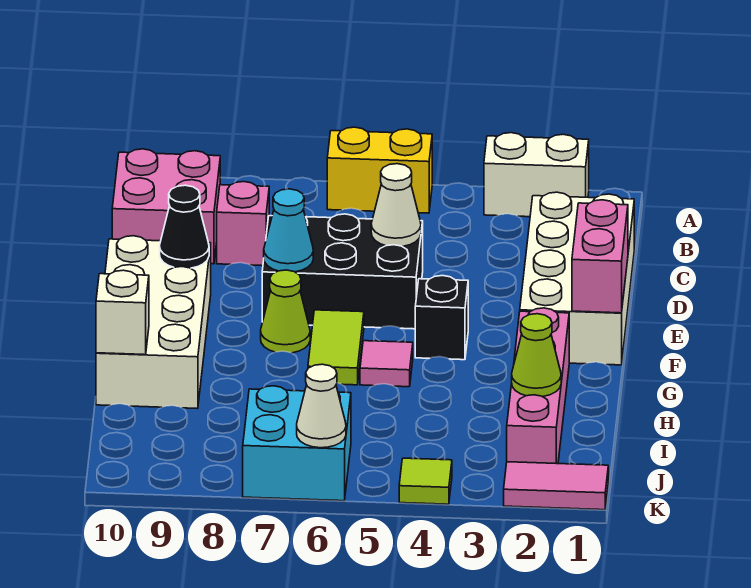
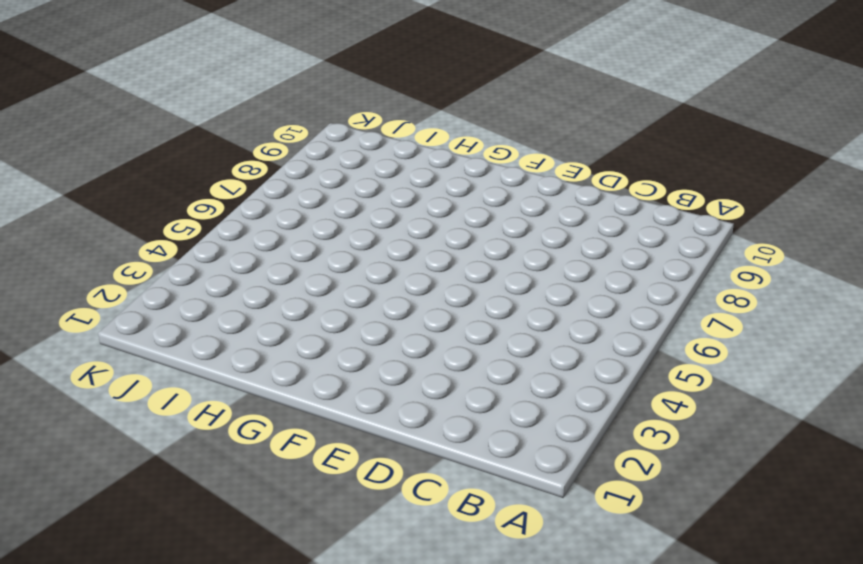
none -> white 1x2 brick [484,133,589,217]
none -> yellow 1x2 brick [327,127,432,213]
none -> pink 2x2 brick [112,149,220,264]

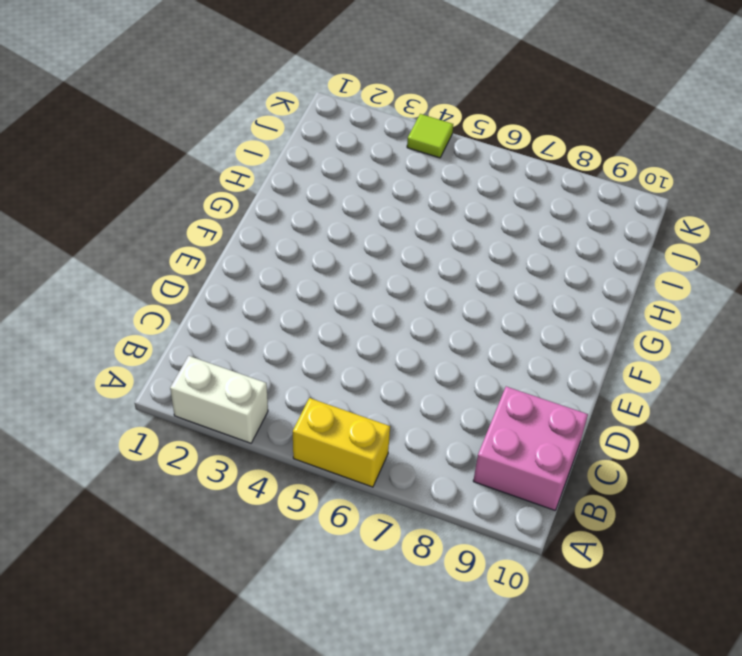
none -> white 2x4 brick [520,192,634,365]
none -> pink 1x1 brick [217,182,269,266]
none -> black 2x3 brick [262,214,423,329]

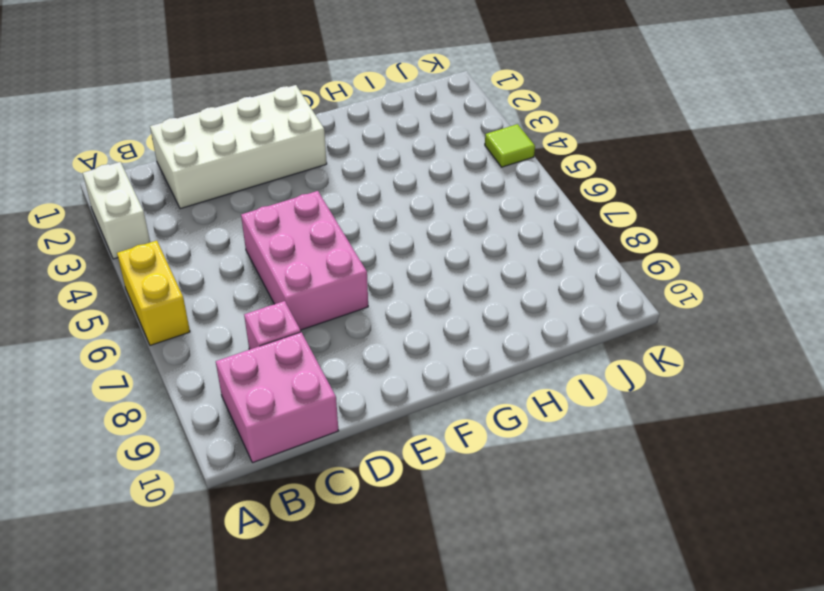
pink 2x3 brick [241,191,368,330] -> black 2x3 brick [262,214,423,329]
none -> white 2x4 brick [96,236,211,409]
none -> black 1x1 brick [415,276,468,360]
none -> lime 1x2 tile [308,310,364,385]

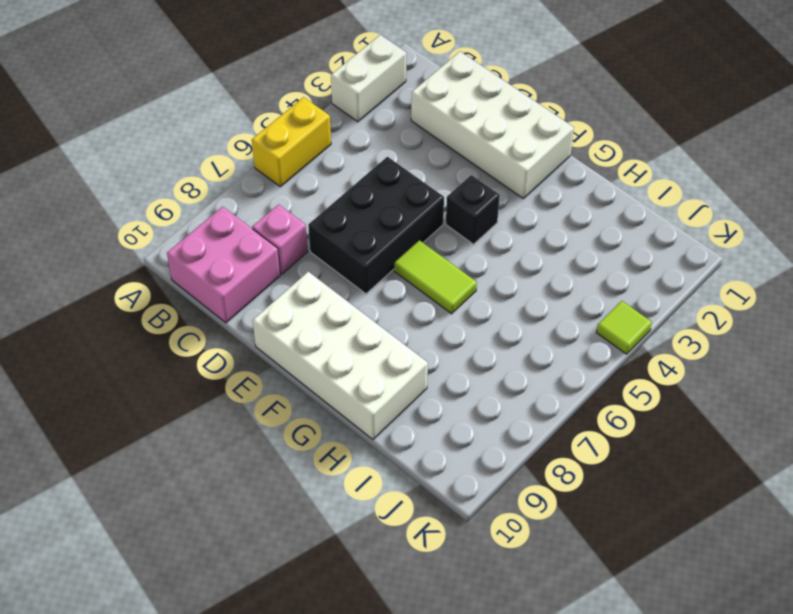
none -> lime 1x1 cone [261,270,310,353]
none -> pink 1x4 brick [507,308,569,464]
none -> pink 1x1 tile [360,341,413,387]

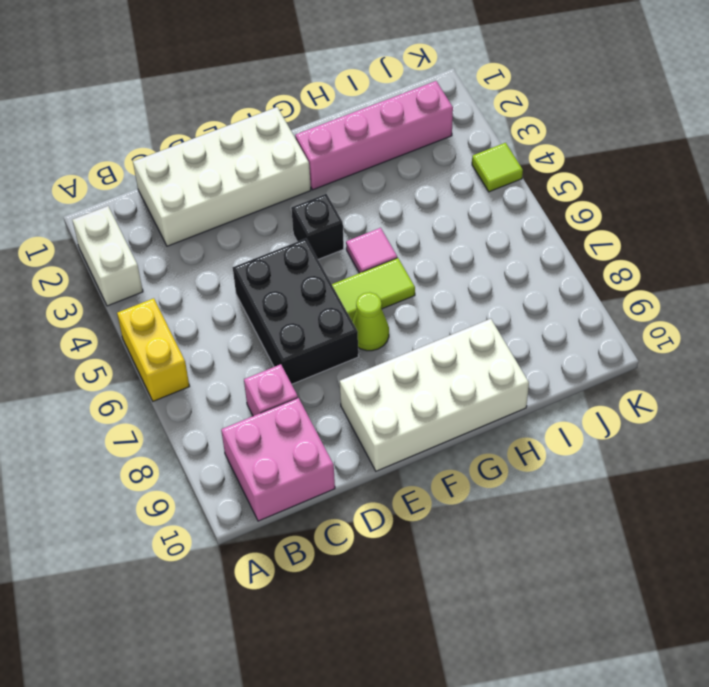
none -> cyan 2x2 brick [243,386,351,501]
none -> pink 1x2 tile [504,462,608,510]
none -> white 1x1 cone [371,164,421,247]

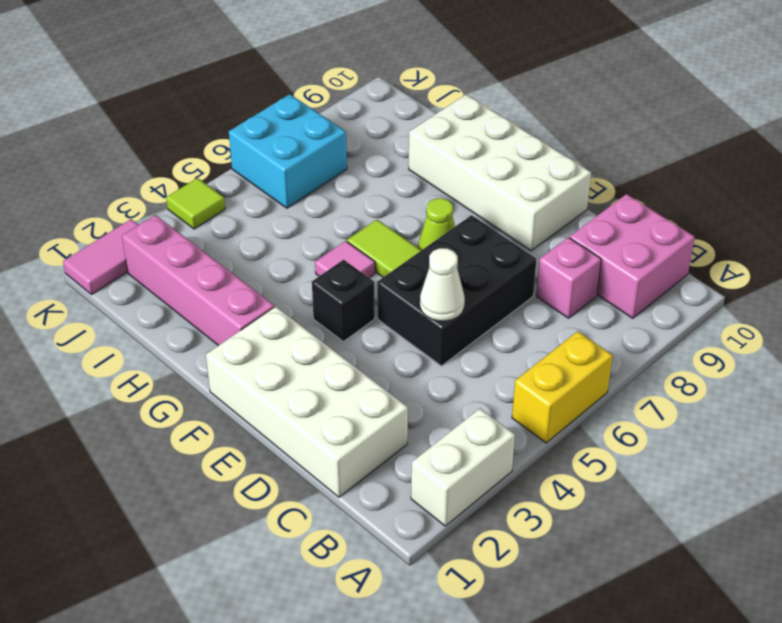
none -> pink 1x2 brick [572,200,628,313]
none -> cyan 1x1 cone [264,189,313,272]
none -> black 1x1 cone [160,185,209,268]

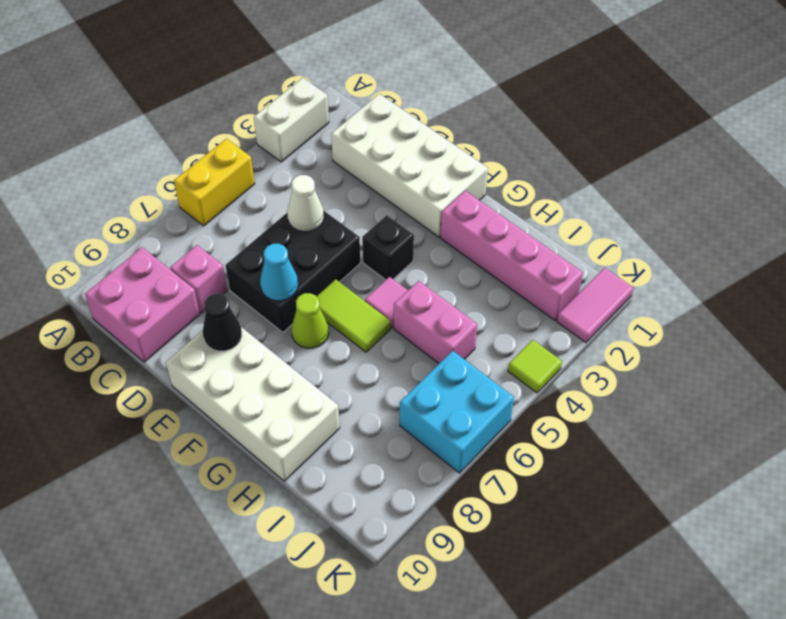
pink 1x2 brick [394,281,477,363] -> pink 1x2 brick moved to [572,200,628,313]
none -> white 1x1 brick [96,270,149,355]
none -> lime 1x1 cone [512,314,561,397]
none -> white 1x1 cone [297,364,346,448]

